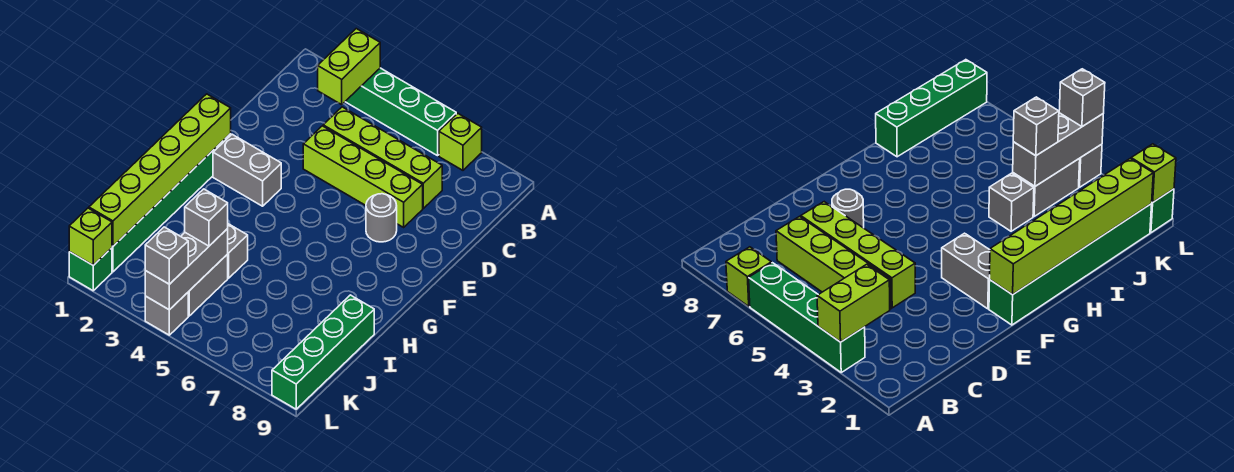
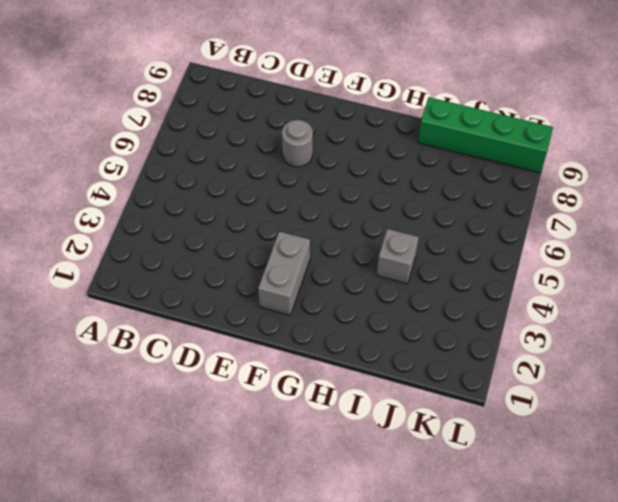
none -> green 1x4 brick [345,68,456,156]
none -> lime 1x1 brick [439,113,482,170]
none -> lime 1x4 brick [323,107,442,208]

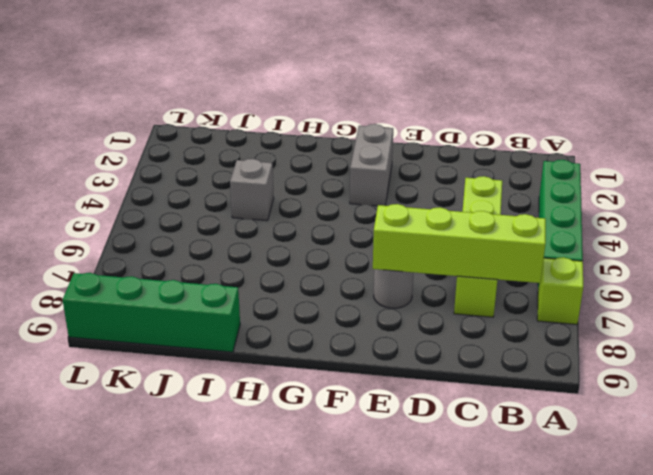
lime 1x4 brick [373,204,546,283] -> lime 1x4 brick turned to [303,126,423,227]
none -> green 1x6 brick [112,134,231,272]
none -> grey 1x2 brick [188,254,228,316]
none -> green 1x1 brick [69,248,112,291]

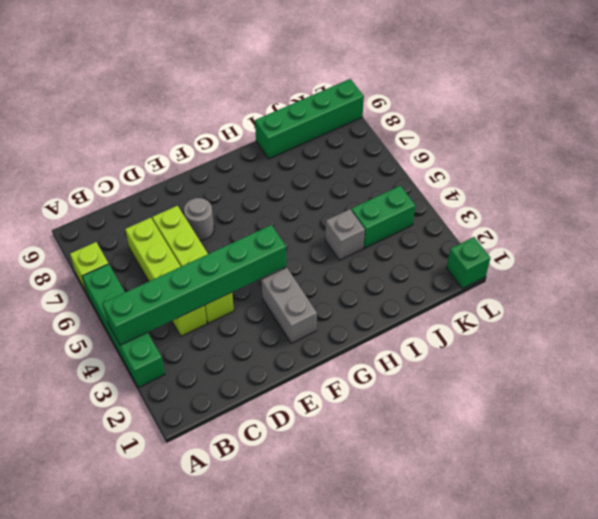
green 1x6 brick [102,225,286,345] -> green 1x6 brick moved to [112,134,231,272]
green 1x2 brick [351,186,415,248] -> grey 1x2 brick [188,254,228,316]
none -> grey 1x1 brick [145,293,188,335]
none -> lime 1x2 brick [318,29,380,105]
none -> lime 1x6 brick [89,94,231,246]

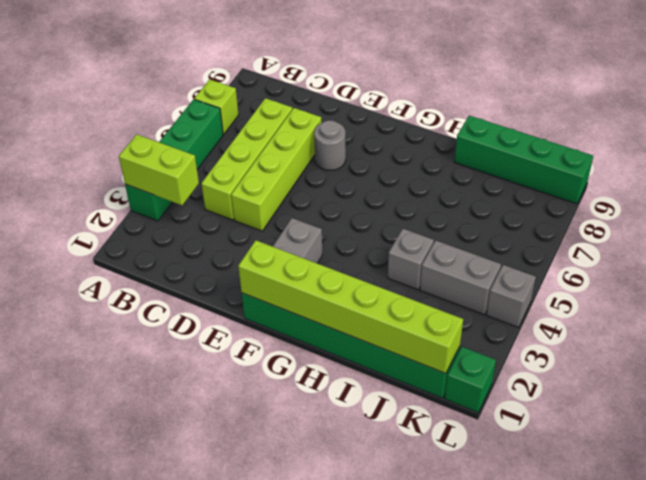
none -> grey 1x3 brick [145,229,228,310]
none -> lime 1x1 brick [69,208,112,265]
none -> grey 1x1 brick [185,189,228,246]

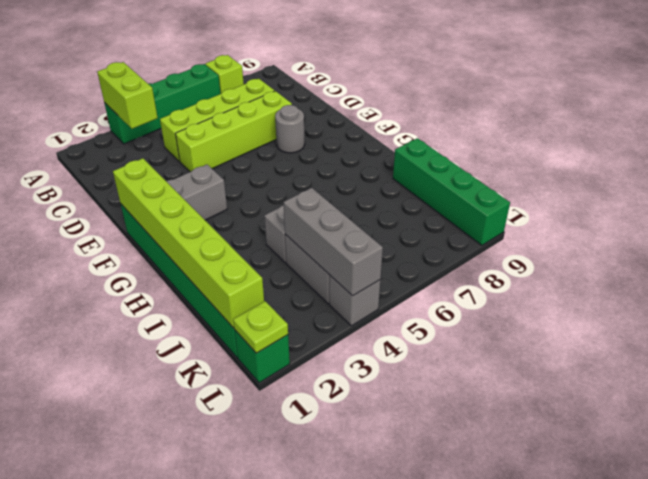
lime 1x1 plate [233,301,288,353] -> lime 1x1 brick [69,208,112,265]
none -> grey 1x1 brick [185,189,228,246]
none -> grey 1x1 brick [145,227,188,284]

